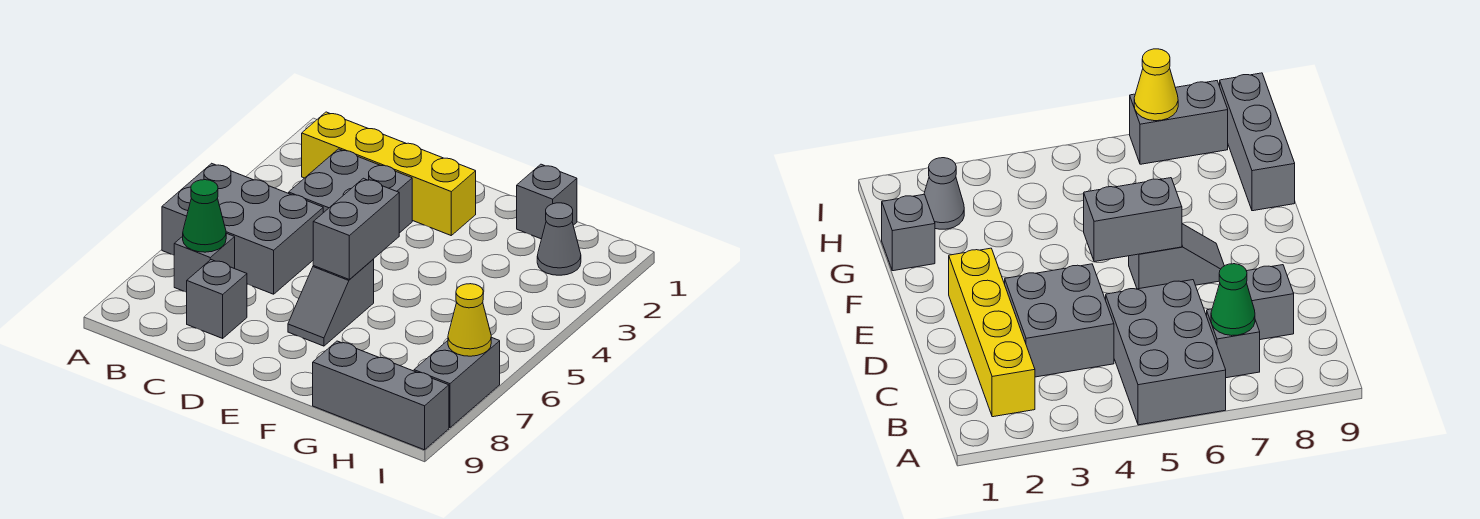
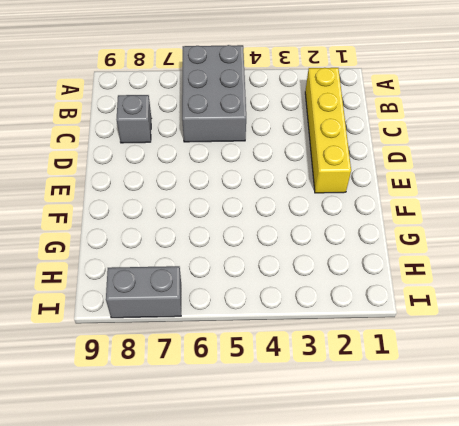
none -> grey 1x1 brick [174,233,235,292]
none -> grey 2x2 brick [289,149,412,233]
none -> grey 1x2 slope [288,259,374,346]

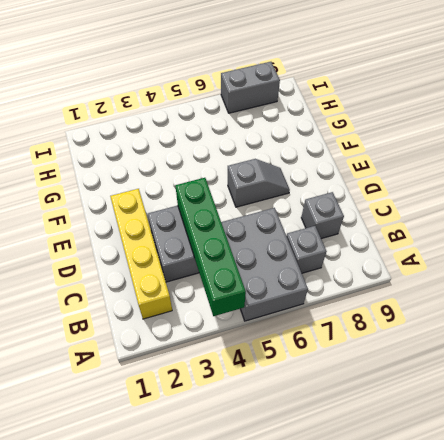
green 1x4 brick [175,178,246,316] -> none
none -> grey 1x1 brick [517,164,577,239]
none -> grey 1x3 brick [313,341,449,450]
none -> grey 1x1 cone [537,203,581,275]

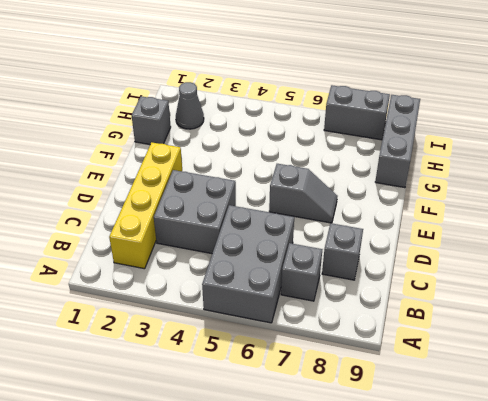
none -> green 1x1 cone [183,180,226,252]
none -> grey 1x2 brick [313,178,399,279]
none -> yellow 1x1 cone [448,284,491,356]

